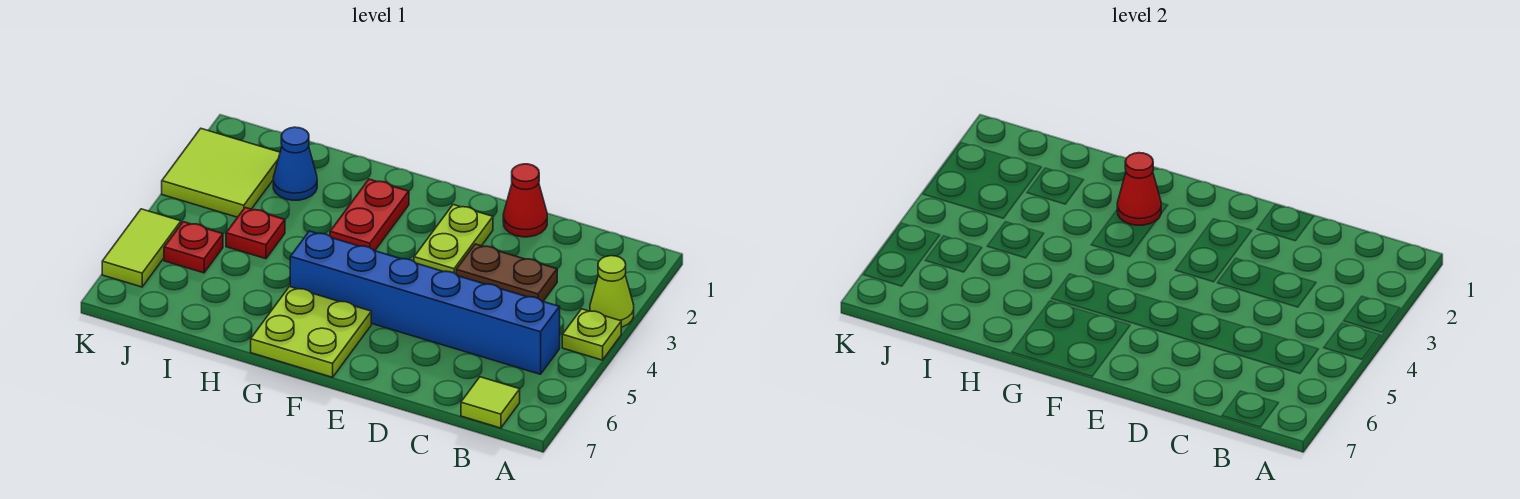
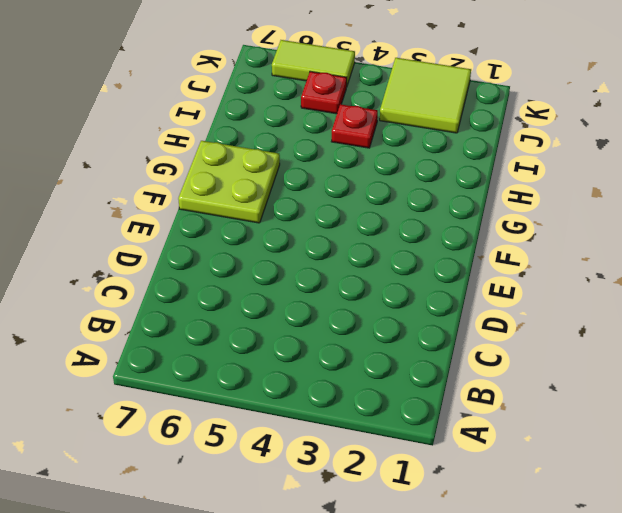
none -> lime 1x1 cone [590,256,634,327]
none -> lime 1x1 plate [562,309,621,360]
none -> blue 1x6 brick [290,231,560,374]

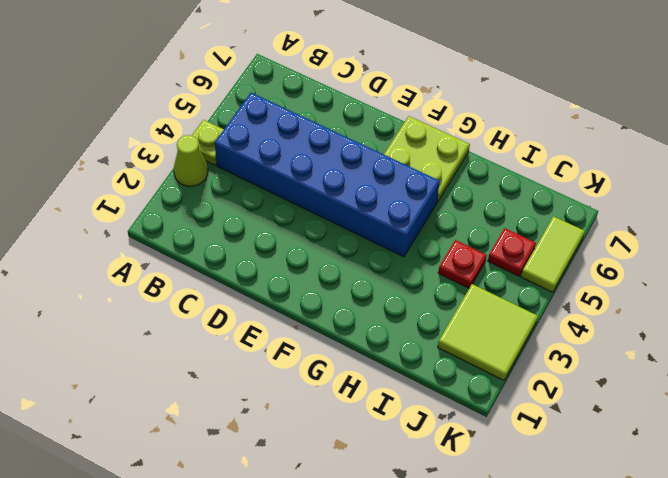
blue 2x6 brick [215,93,440,257] -> blue 1x6 brick [290,231,560,374]
none -> lime 1x1 tile [461,377,520,428]
none -> brown 1x2 plate [456,244,557,301]
none -> red 1x1 cone [503,164,547,237]

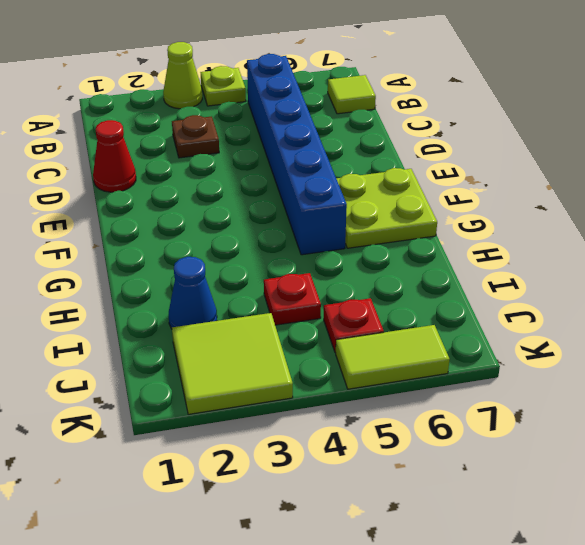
brown 1x1 plate [172,115,219,158] -> brown 1x2 plate [456,244,557,301]
none -> lime 1x2 plate [414,205,493,274]
none -> red 1x2 plate [330,179,409,251]
none -> red 1x1 cone [1117,153,1161,225]

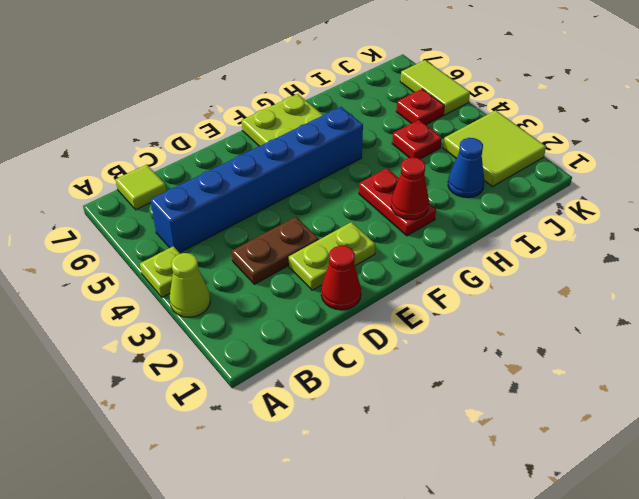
lime 1x2 plate [289,222,375,290] -> lime 1x2 plate turned to [414,205,493,274]

